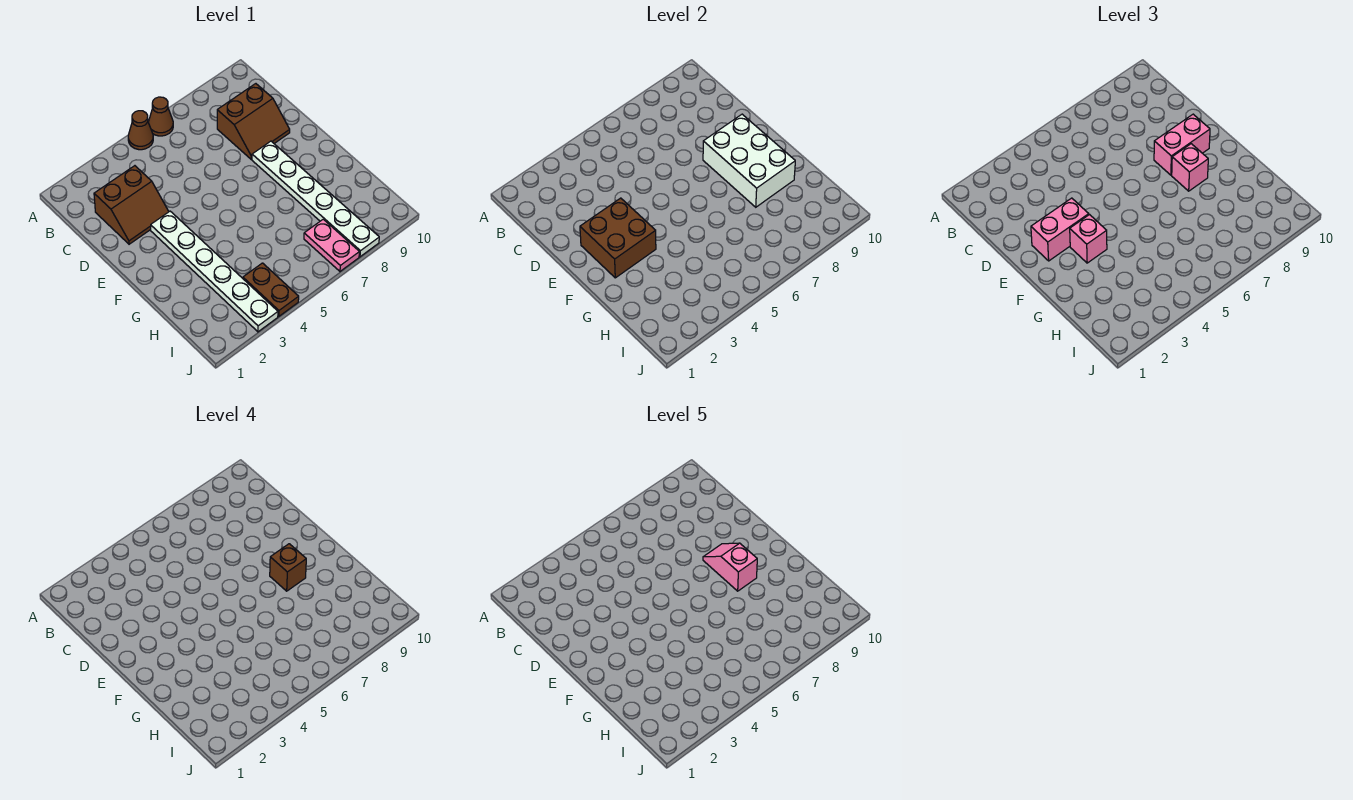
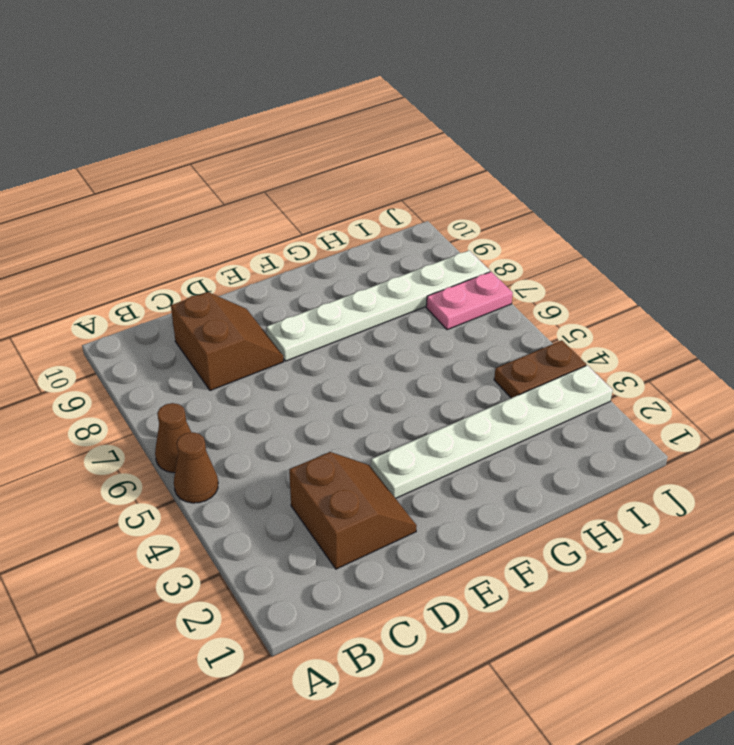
none -> brown 2x2 brick [580,198,656,278]
none -> white 2x3 brick [703,114,795,207]
none -> pink 1x2 brick [1031,198,1089,261]

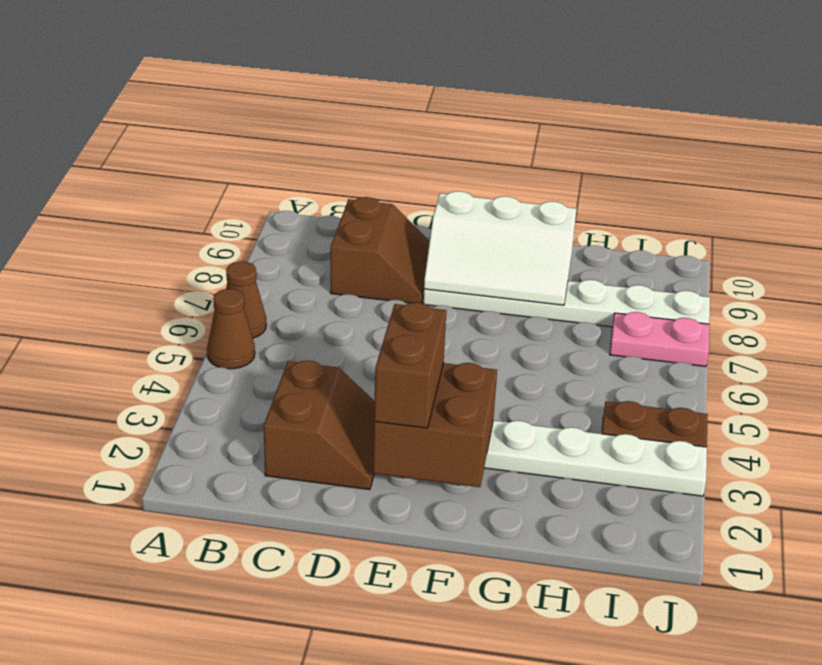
brown 1x2 brick [374,303,446,428] -> pink 1x2 brick [1031,198,1089,261]
white 2x3 slope [424,191,576,305] -> white 2x3 brick [703,114,795,207]
none -> pink 1x2 brick [1154,114,1210,175]
none -> pink 1x1 brick [1070,215,1107,263]
none -> pink 1x1 brick [1172,144,1208,191]

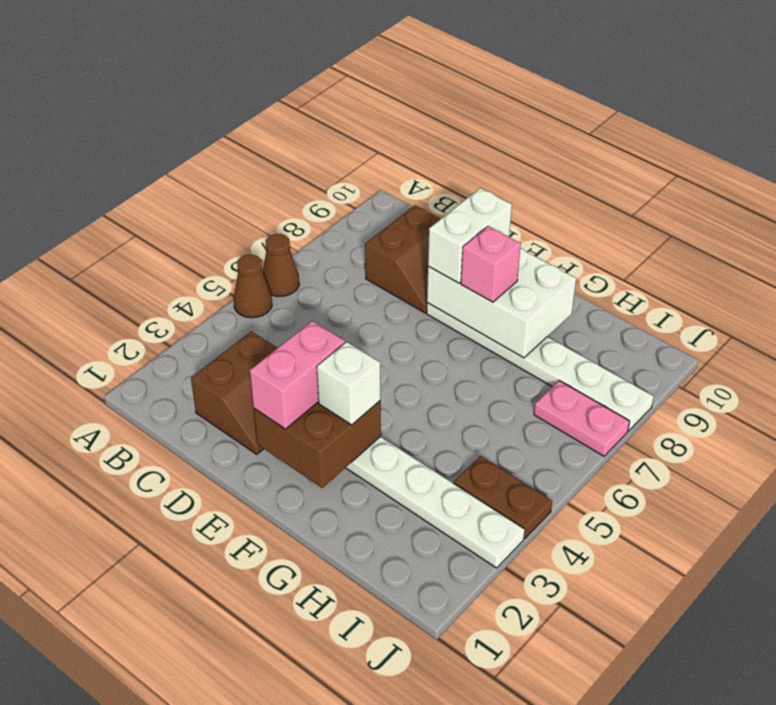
white 1x2 brick [428,188,512,283] -> pink 1x2 brick [1154,114,1210,175]
white 1x1 brick [317,342,380,425] -> pink 1x1 brick [1070,215,1107,263]
none -> brown 1x1 brick [270,544,306,591]
none -> pink 1x2 slope [703,543,757,591]

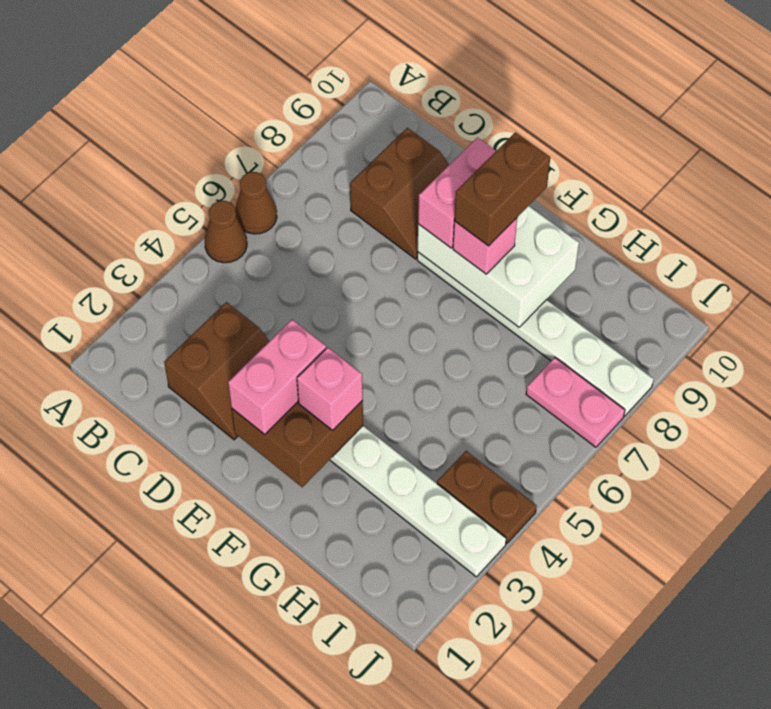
brown 1x2 brick [454,132,550,246] -> brown 1x1 brick [270,544,306,591]
none -> pink 1x2 slope [703,543,757,591]

